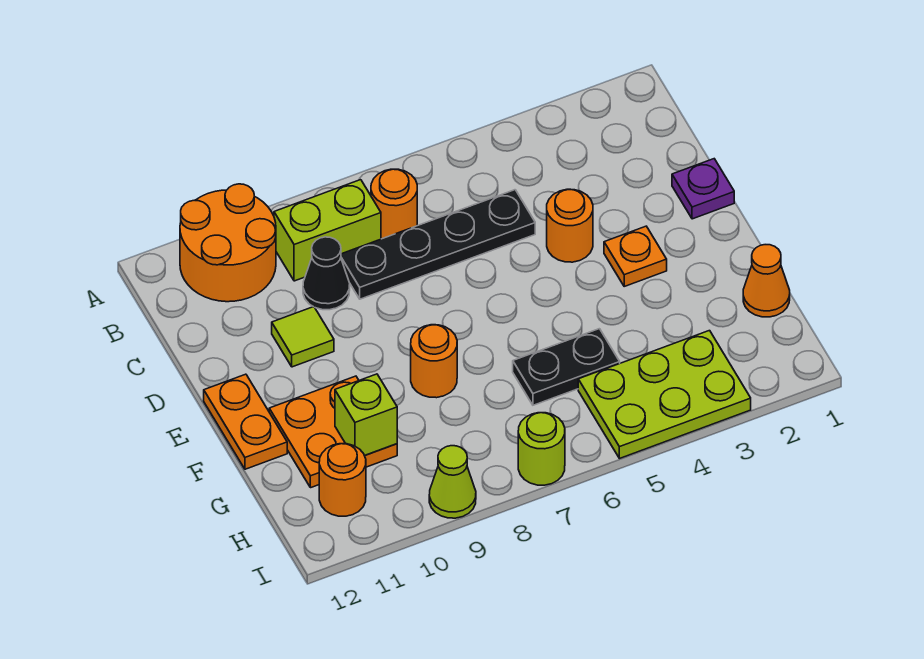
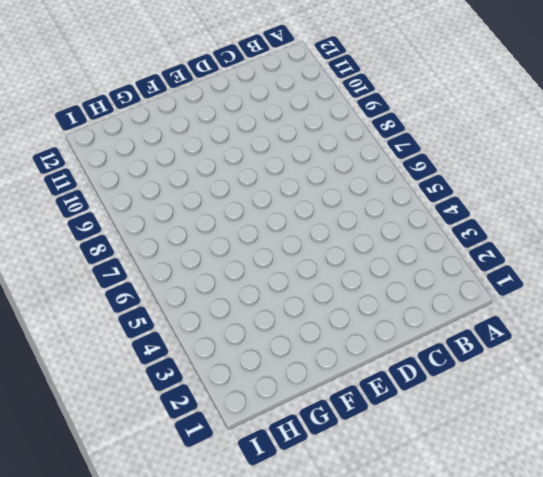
none -> orange 2x2 round brick [180,184,276,302]
none -> orange 1x1 round brick [371,169,417,239]
none -> lime 1x2 brick [274,180,381,281]

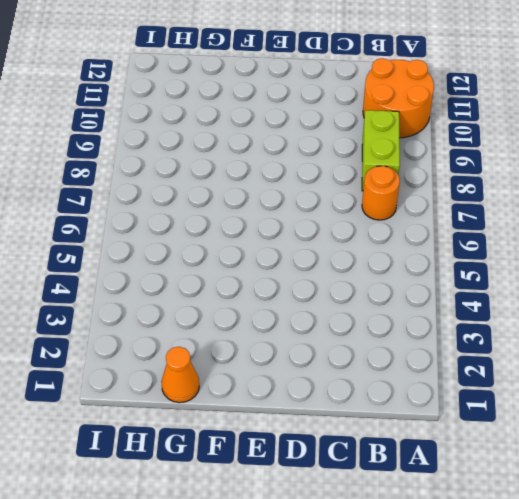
none -> black 1x4 plate [341,190,535,299]
none -> black 1x1 cone [303,237,350,310]
none -> purple 1x1 plate [672,159,734,219]

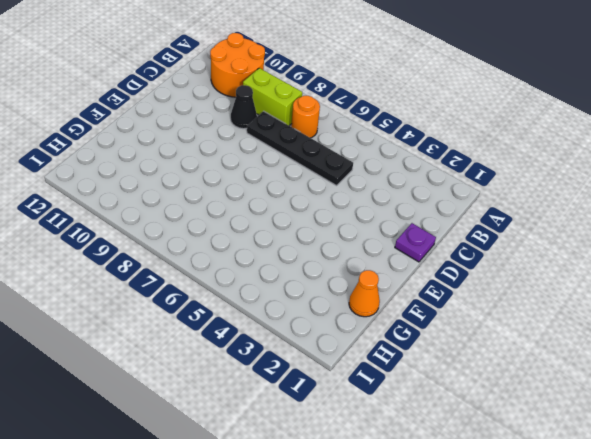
none -> orange 1x1 round brick [547,189,593,262]
none -> lime 1x1 tile [272,307,334,367]
none -> orange 1x1 plate [604,226,667,286]

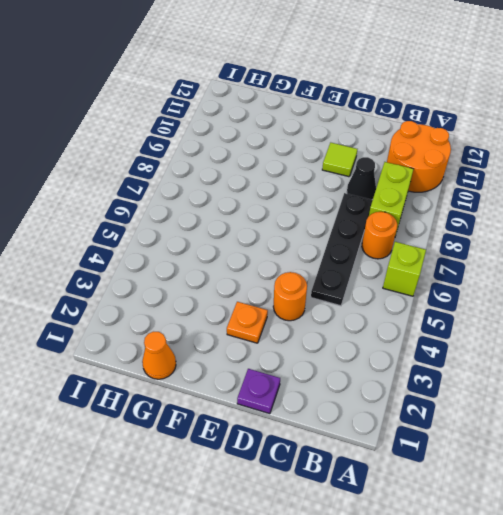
lime 1x1 brick [383,242,426,296] -> lime 1x1 brick moved to [335,374,397,455]
none -> orange 1x2 plate [204,374,287,469]
none -> orange 1x1 round brick [411,325,457,398]
none -> orange 2x2 plate [269,376,397,488]

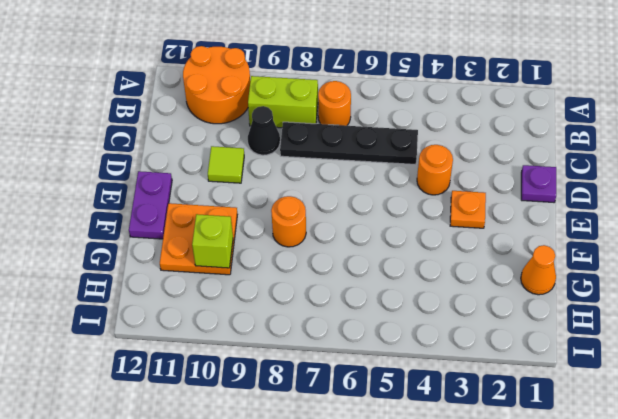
purple 1x2 plate [129,171,172,239] -> orange 1x2 plate [204,374,287,469]
none -> black 1x2 plate [513,329,620,405]
none -> lime 2x3 plate [578,331,751,459]
none -> orange 1x1 round brick [319,444,366,516]

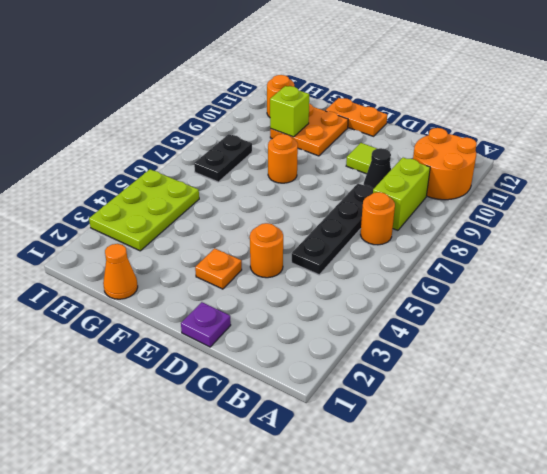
black 1x2 plate [194,134,252,182] -> black 1x2 plate moved to [513,329,620,405]
none -> lime 1x1 round brick [518,413,565,485]
none -> lime 1x1 cone [429,446,476,518]

